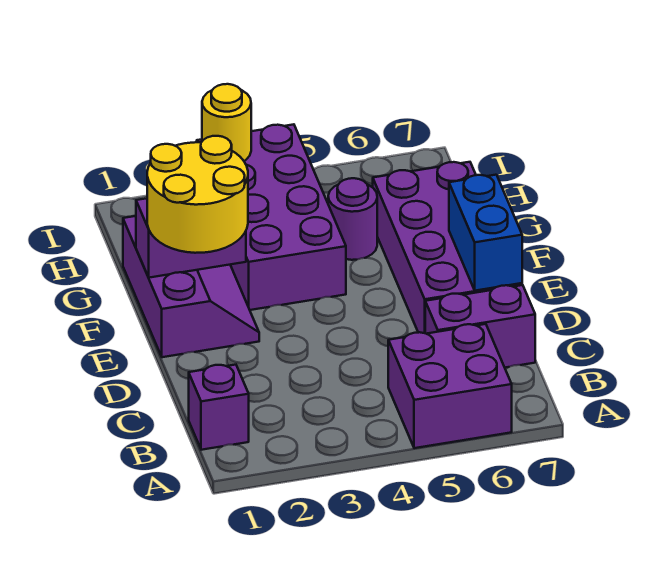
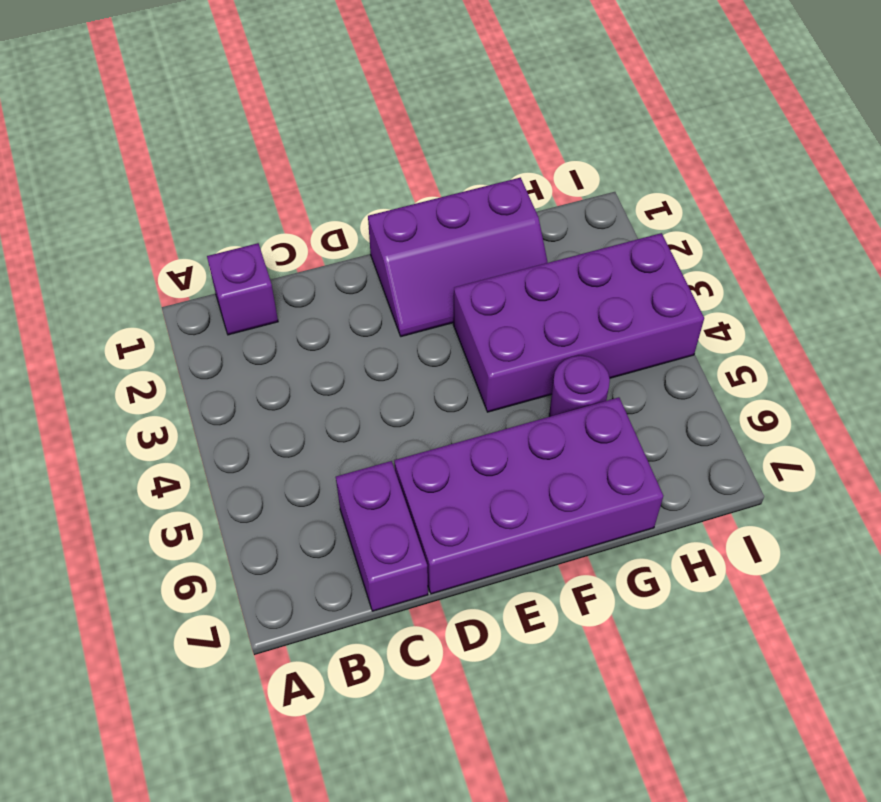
none -> purple 2x2 brick [388,324,512,448]
none -> blue 1x2 brick [449,175,522,291]

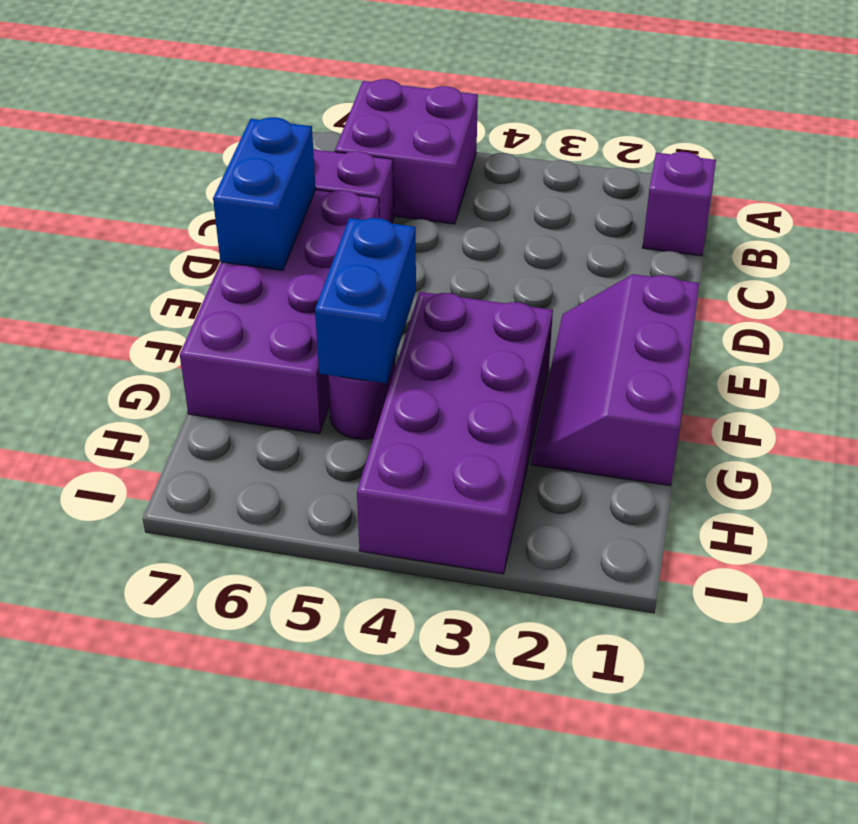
blue 1x2 brick [315,218,416,383] -> none
none -> purple 1x2 brick [136,198,246,278]
none -> yellow 1x1 round brick [202,84,251,161]

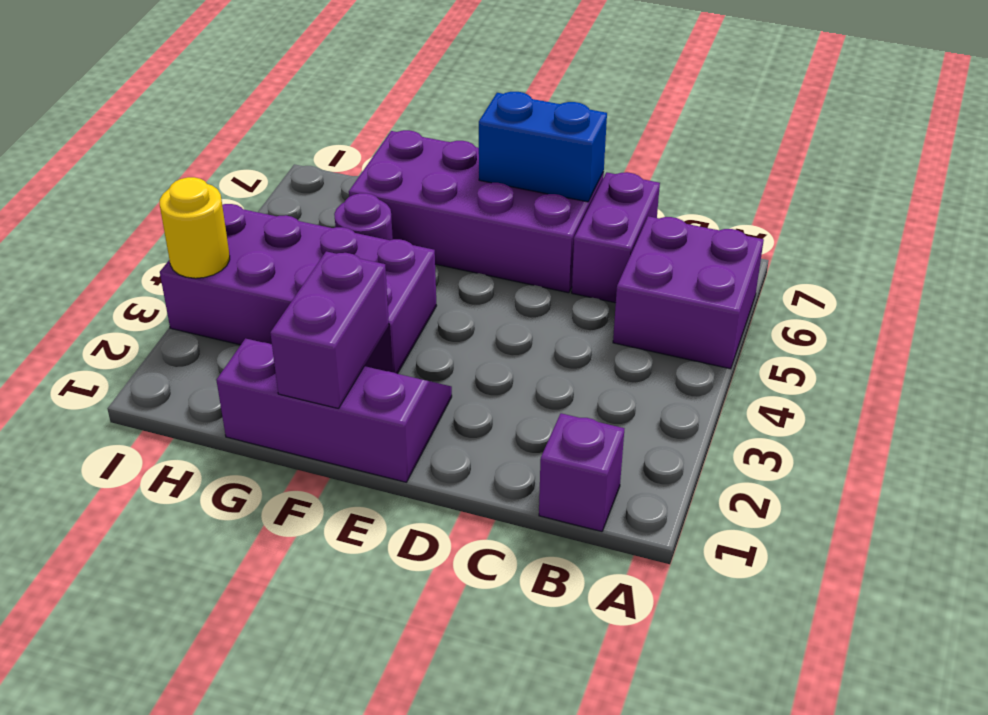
none -> yellow 2x2 round brick [147,136,248,253]

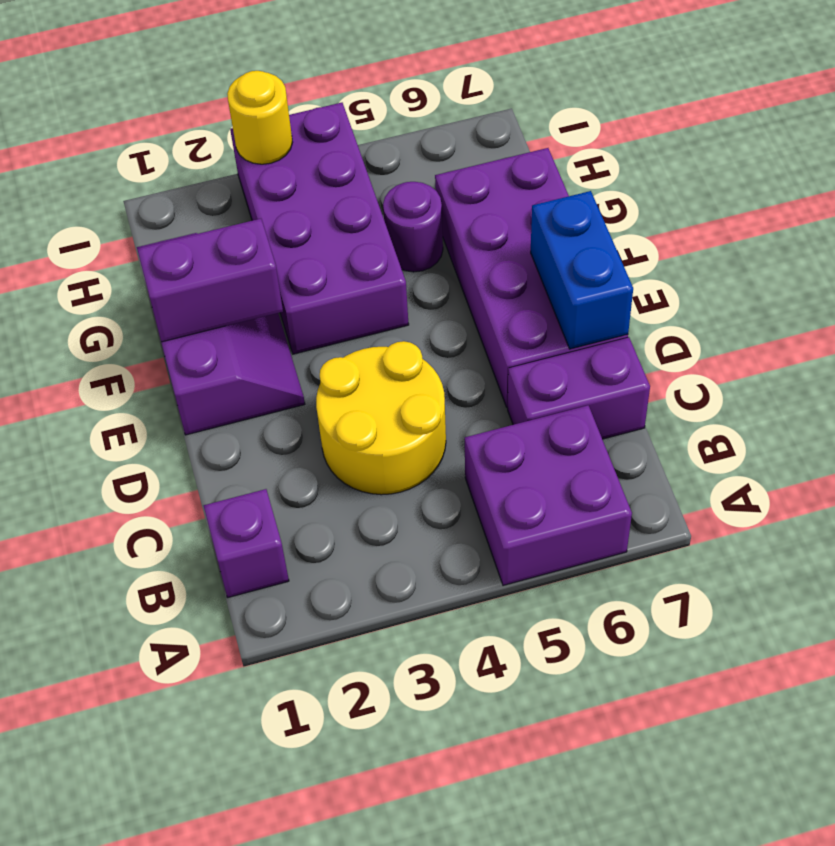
yellow 2x2 round brick [316,341,446,495] -> yellow 2x2 round brick moved to [147,136,248,253]

